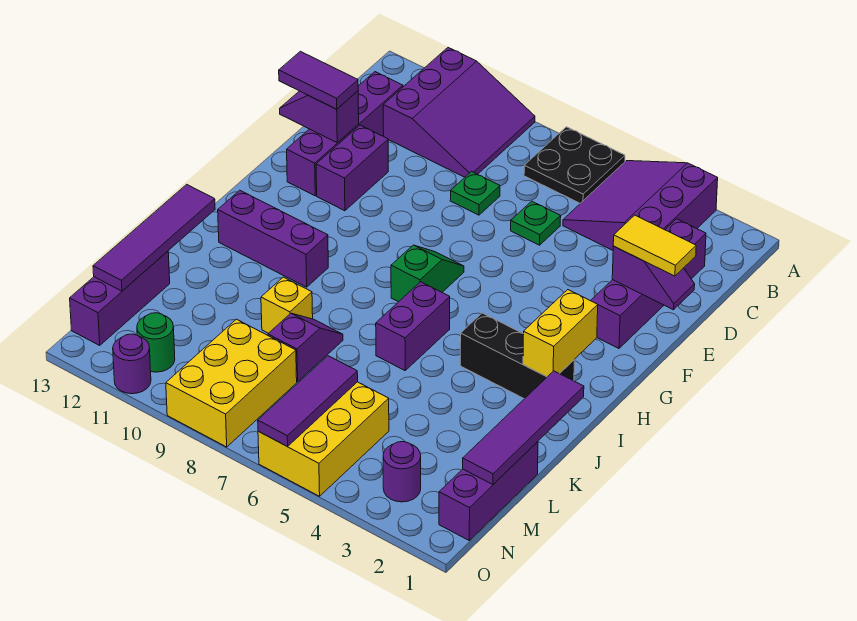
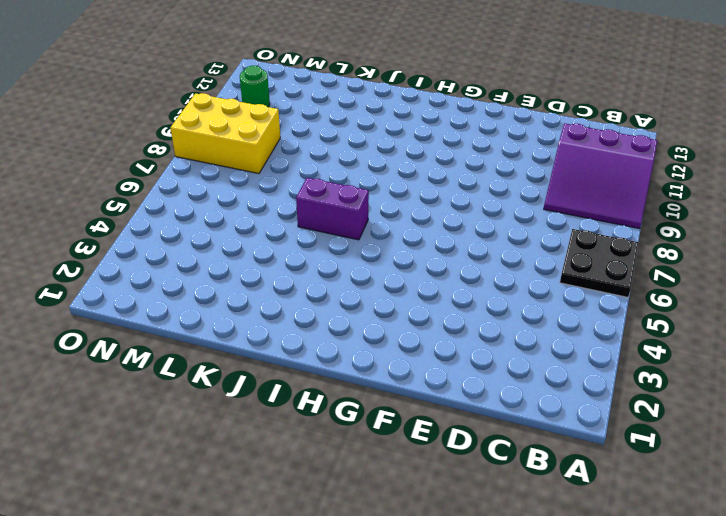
none -> purple 3x3 slope [563,161,718,250]
none -> purple 1x4 brick [591,219,706,348]
none -> purple 1x4 brick [287,72,403,196]

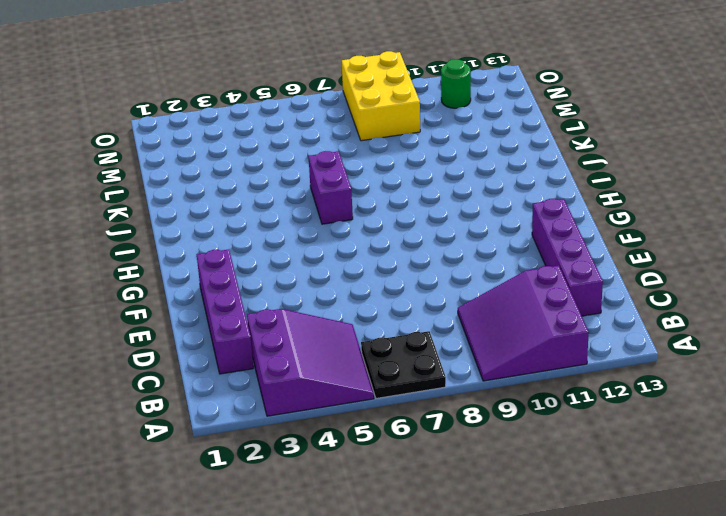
none -> green 1x1 plate [511,201,561,245]
none -> green 1x1 plate [450,172,500,215]
none -> purple 1x2 brick [316,125,388,211]

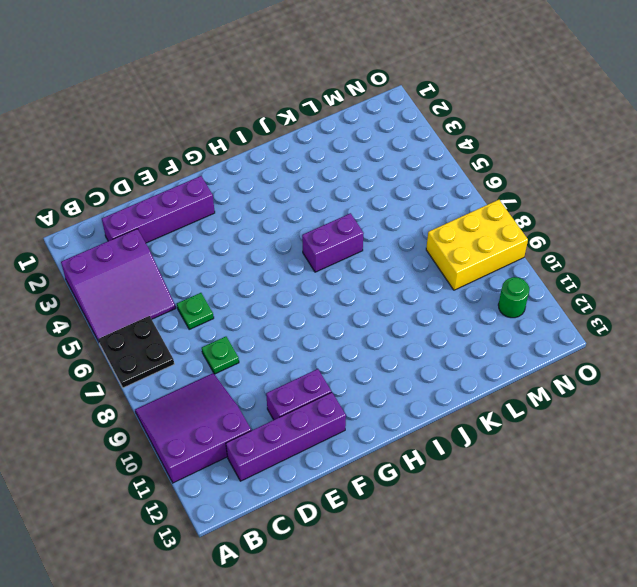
none -> green 1x2 slope [391,245,464,302]
none -> black 1x3 brick [460,313,574,399]
none -> purple 1x3 brick [218,190,328,287]

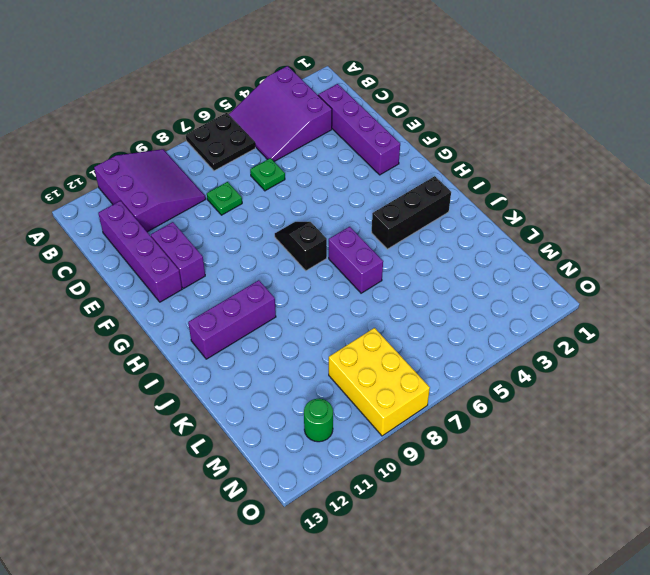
black 1x2 slope [275,222,327,271] -> green 1x2 slope [391,245,464,302]
none -> purple 1x2 slope [268,313,343,382]
none -> yellow 1x1 brick [261,277,313,333]
none -> purple 1x3 brick [439,442,538,540]

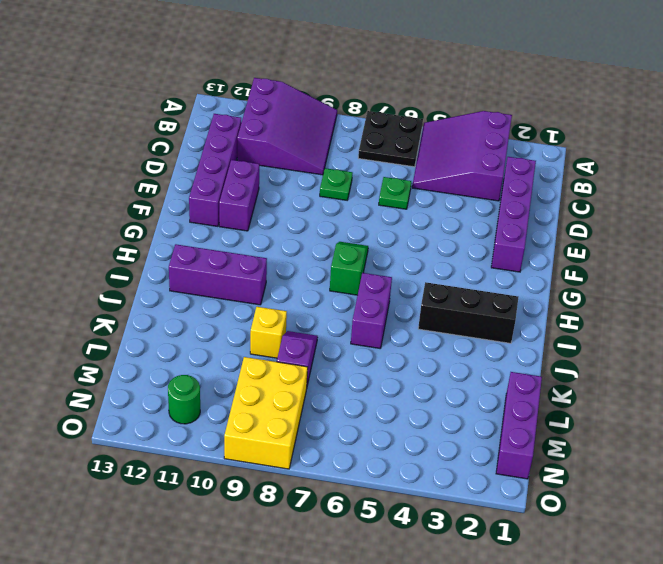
none -> purple 1x3 brick [70,251,170,345]
none -> yellow 2x3 brick [258,382,389,496]
none -> purple 1x1 round brick [383,442,421,502]

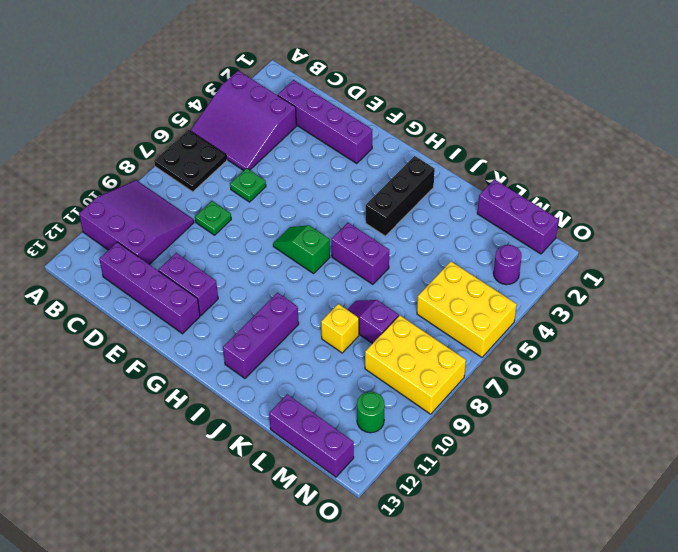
none -> purple 1x1 round brick [113,334,151,394]
none -> purple 1x2 slope [612,246,695,310]
none -> purple 1x2 slope [280,91,359,143]

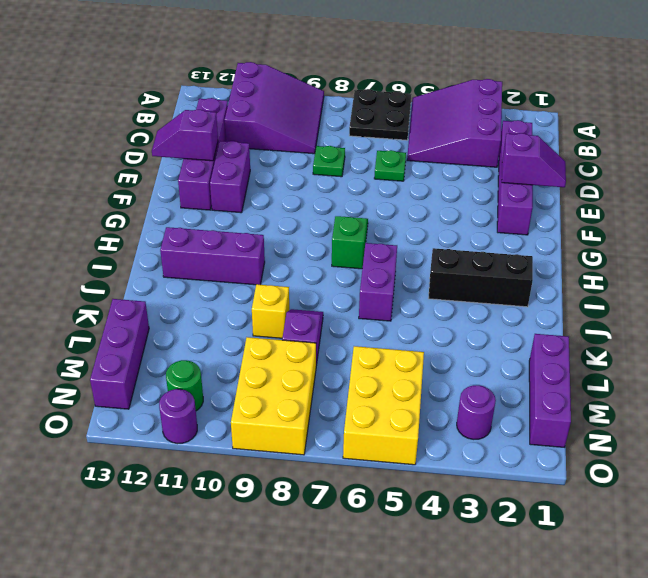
none -> yellow 1x2 brick [523,290,598,377]
none -> purple 1x4 tile [463,371,584,484]
none -> purple 1x4 tile [93,184,215,291]

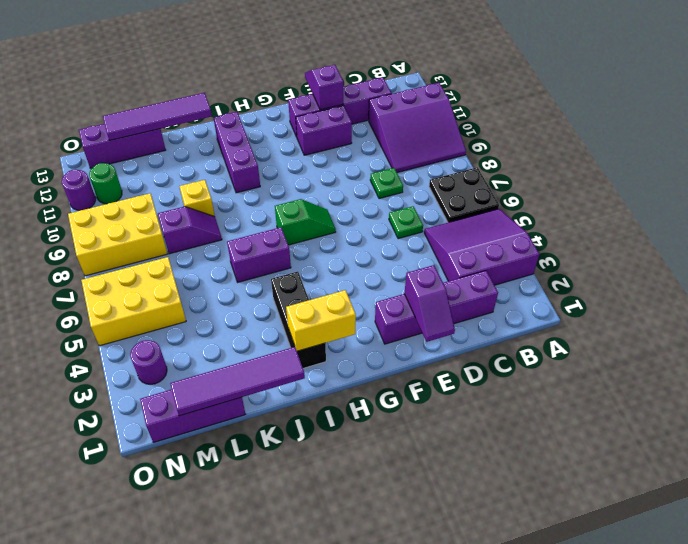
none -> purple 1x3 tile [258,356,358,446]
none -> yellow 1x2 tile [613,215,696,276]
none -> purple 1x2 tile [279,51,358,109]

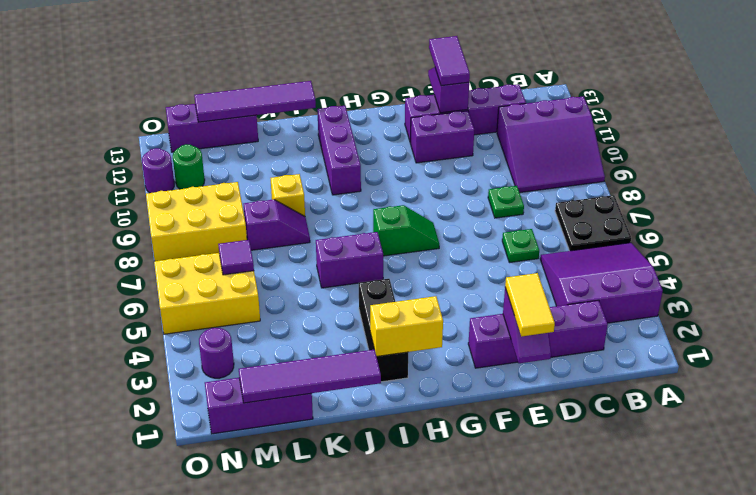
purple 1x1 tile [218,240,254,275] -> purple 1x3 tile [258,356,358,446]

